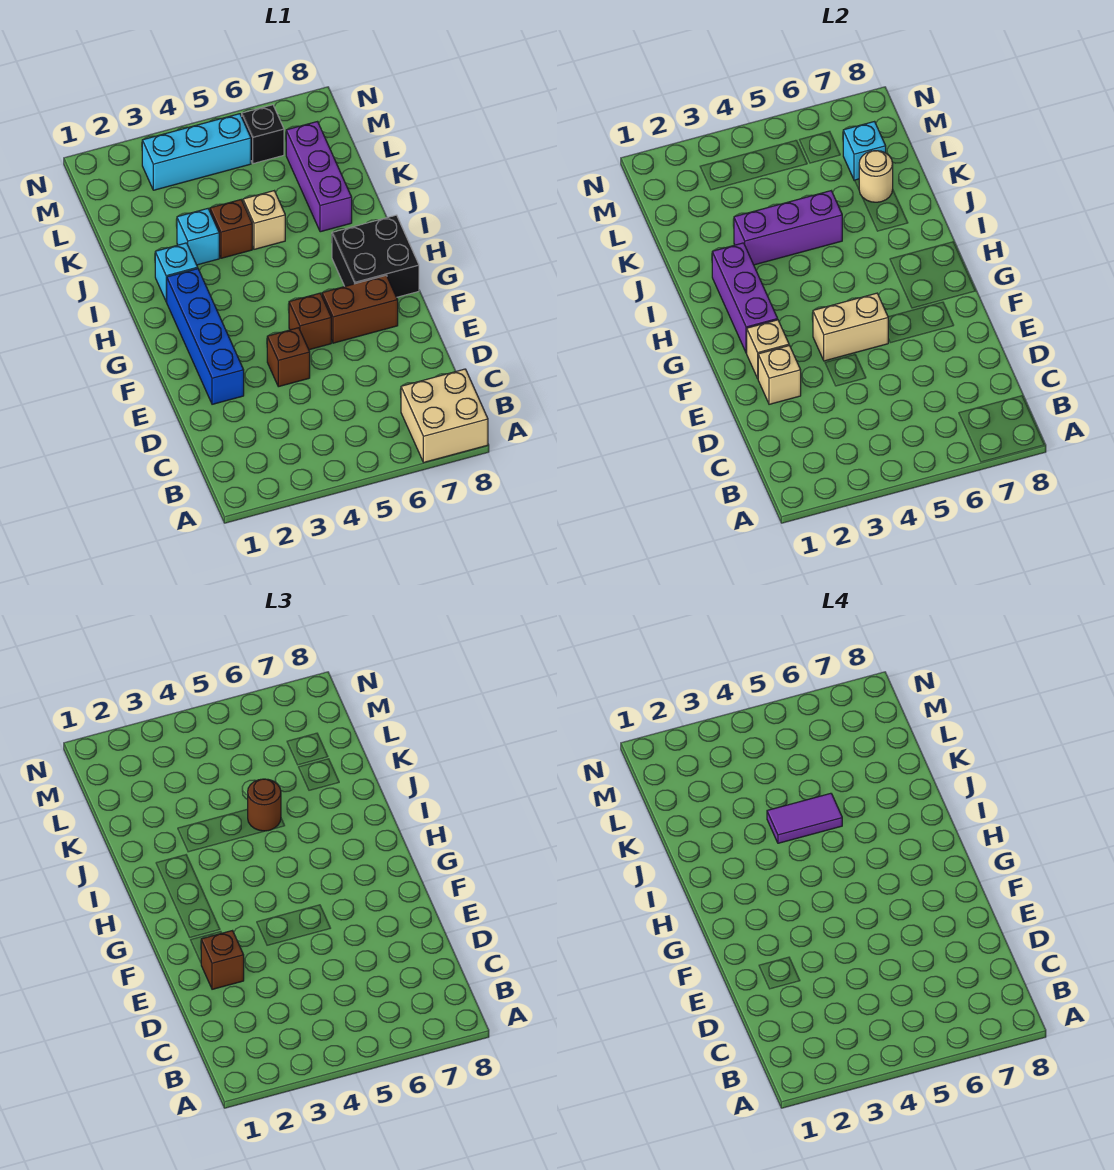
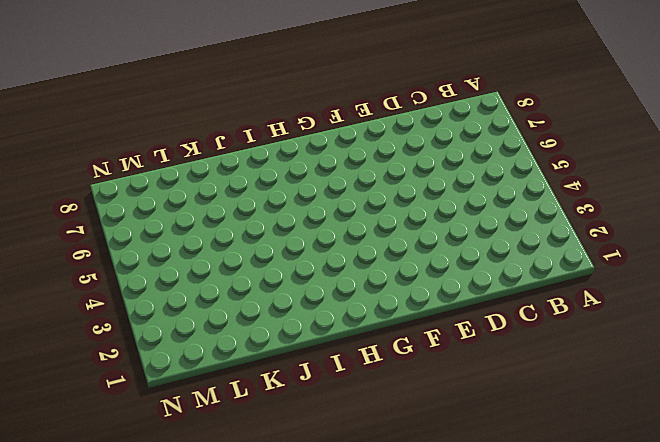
none -> tan 2x2 brick [401,369,488,462]
none -> blue 1x4 brick [167,269,244,404]
none -> brown 1x1 brick [267,328,310,387]

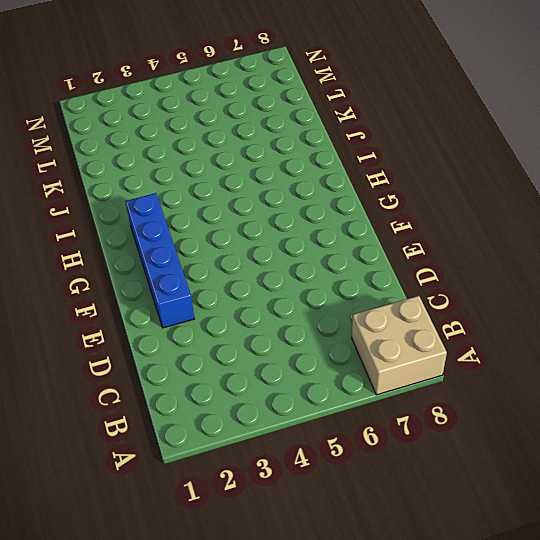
none -> brown 1x1 brick [267,328,310,387]
none -> brown 1x1 brick [289,293,331,350]
none -> brown 1x2 brick [322,275,398,343]

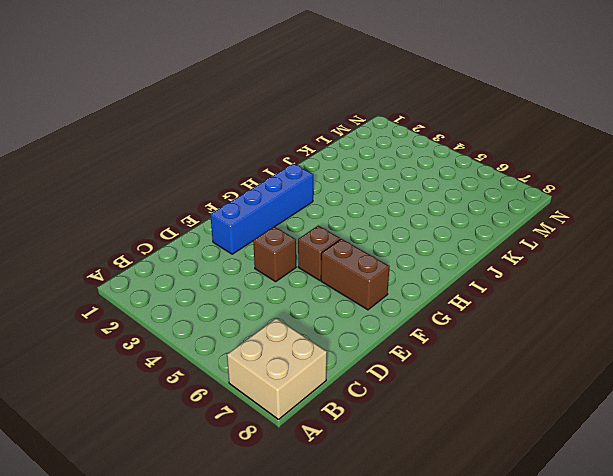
none -> black 2x2 brick [332,215,419,297]
none -> cyan 1x1 brick [155,243,198,302]
none -> cyan 1x1 brick [177,209,219,265]

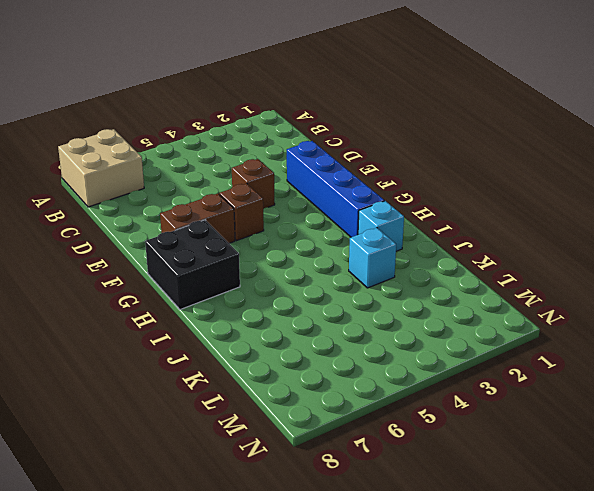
none -> brown 1x1 brick [210,200,252,258]
none -> tan 1x1 brick [243,191,285,249]
none -> purple 1x3 brick [286,122,352,232]

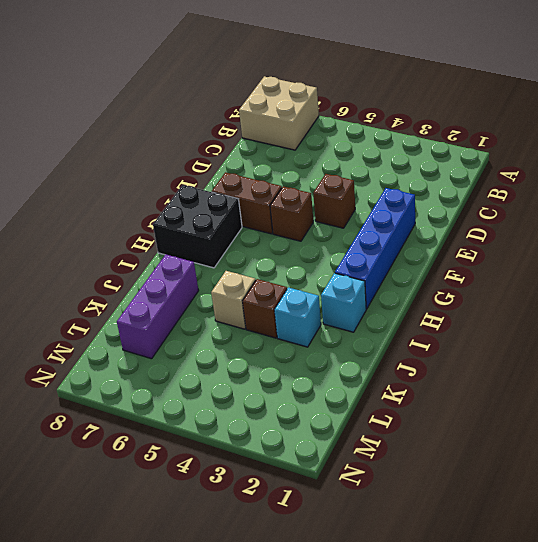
none -> cyan 1x3 brick [142,114,251,190]
none -> black 1x1 brick [242,105,284,164]
none -> tan 1x1 brick [758,346,801,404]

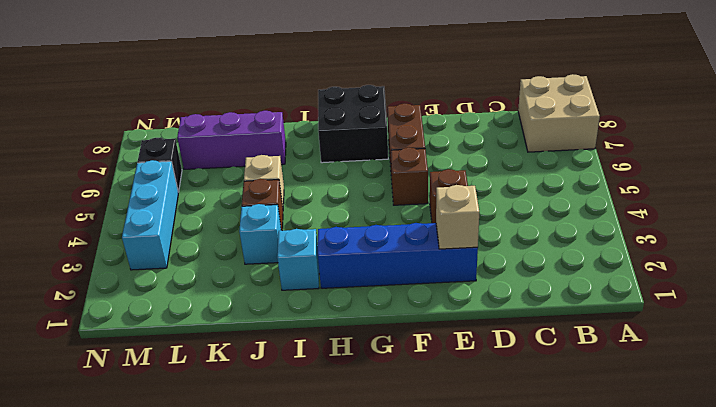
none -> tan 1x1 brick [747,320,789,378]
none -> tan 1x2 brick [813,293,888,361]
none -> purple 1x3 brick [712,243,778,353]

